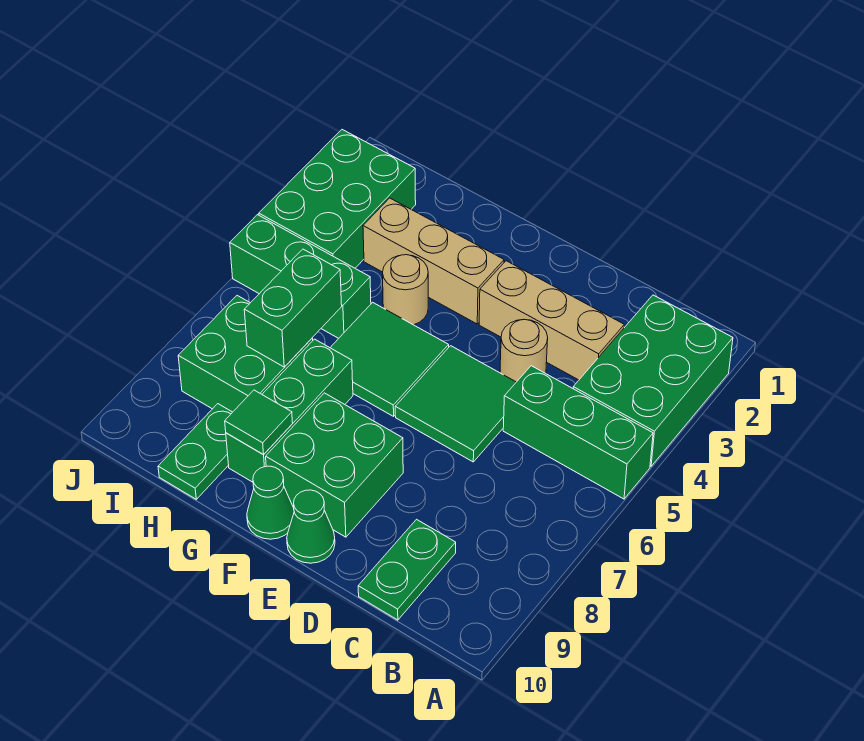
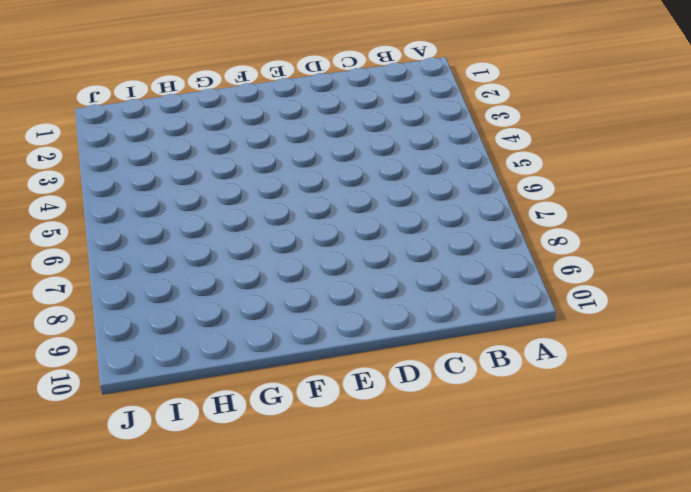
none -> green 2x3 brick [573,295,733,466]
none -> green 1x3 brick [503,366,653,499]
none -> tan 1x3 brick [479,261,624,380]

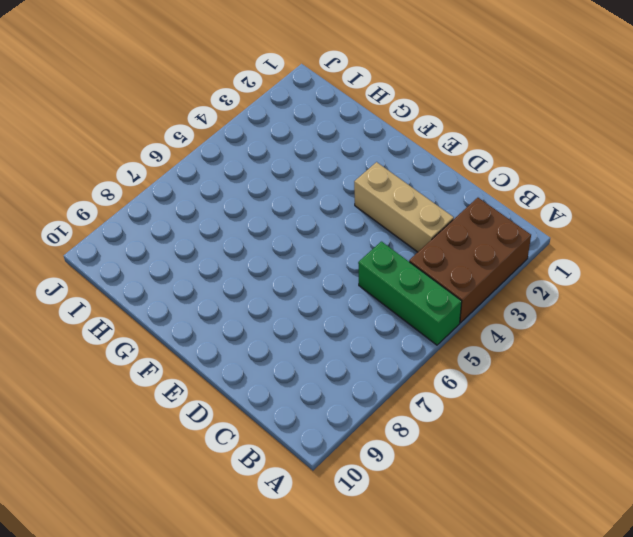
brown 2x3 brick [409,198,531,323] -> green 2x3 brick [573,295,733,466]
none -> green 1x2 plate [358,519,456,620]
none -> tan 1x1 round brick [500,320,548,382]
none -> green 2x2 tile [395,346,516,462]

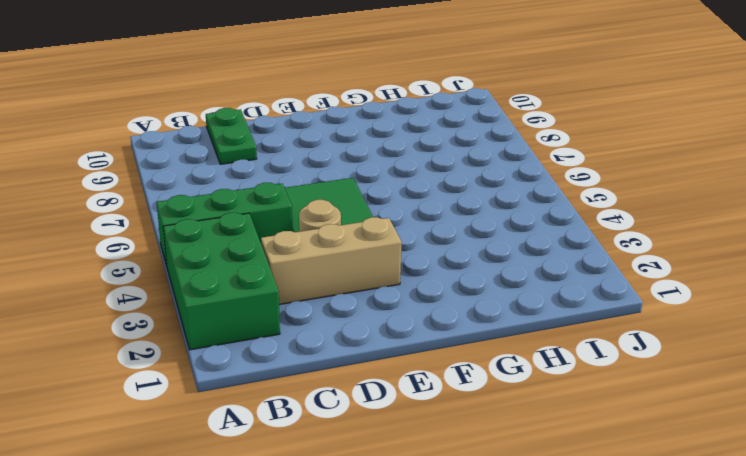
none -> green 2x2 brick [266,393,403,537]
none -> green 1x1 cone [287,490,335,563]
none -> tan 1x3 brick [363,198,504,324]

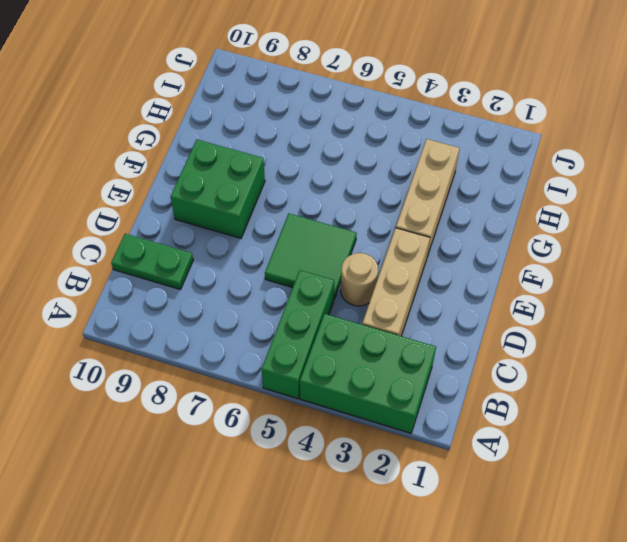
none -> green 1x1 cone [287,490,335,563]
none -> green 2x2 tile [330,302,449,416]
none -> green 1x1 cone [247,466,294,539]

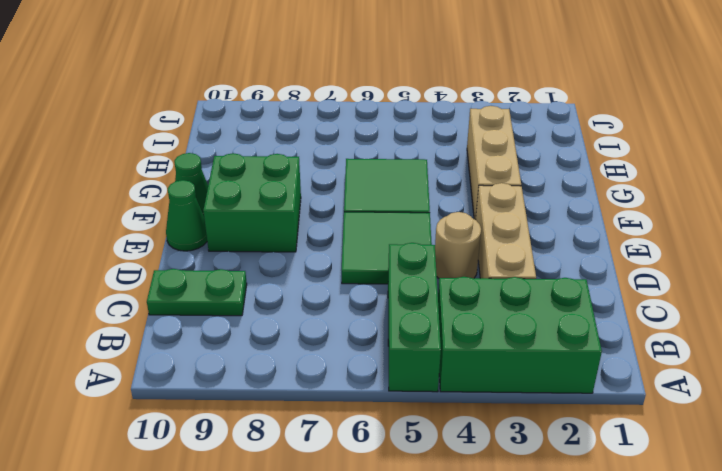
none -> tan 1x1 round brick [383,255,428,325]
none -> green 1x3 brick [226,339,353,482]
none -> green 1x3 brick [230,215,371,338]

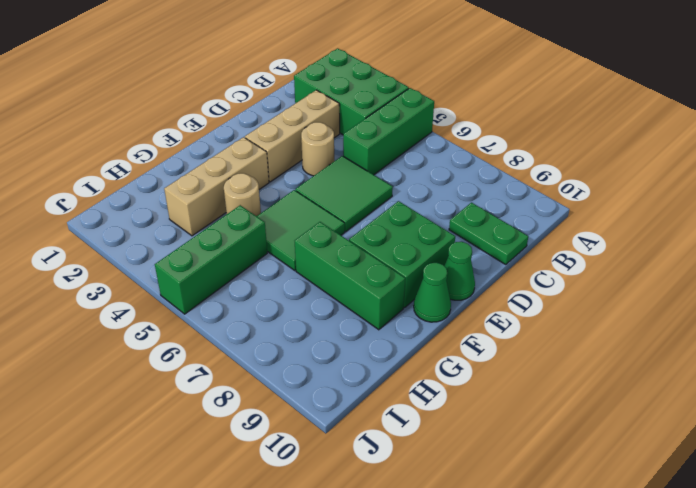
none -> green 2x2 brick [178,296,313,412]
none -> green 1x2 plate [158,404,232,499]
none -> green 2x3 brick [259,130,416,268]

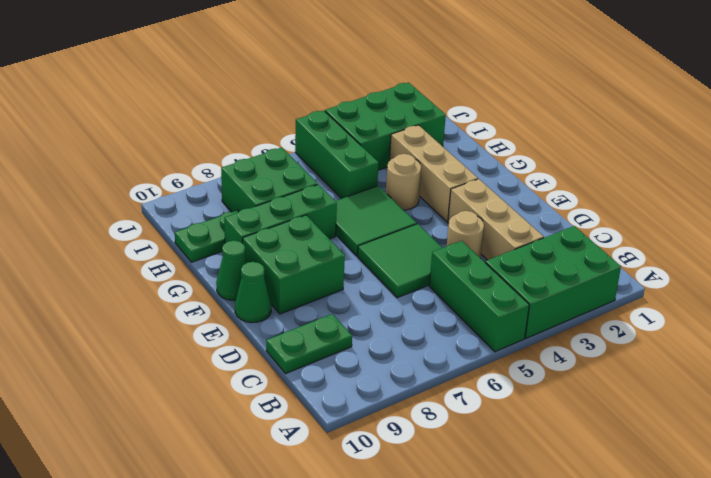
none -> green 1x1 tile [225,390,293,454]
none -> green 1x2 brick [244,249,342,367]

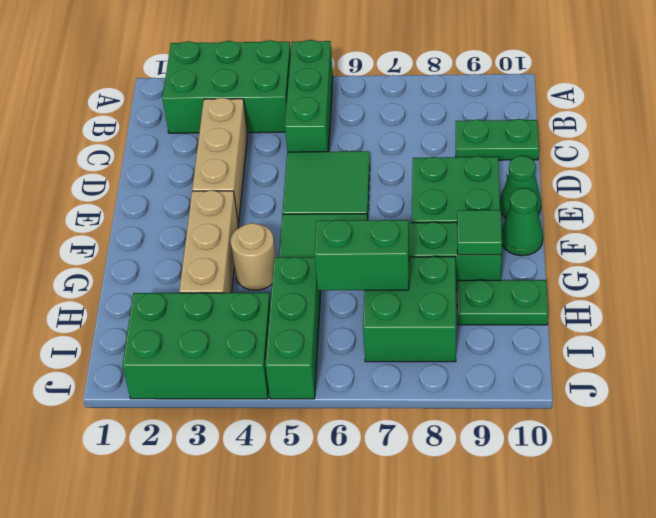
none -> tan 1x1 round brick [500,320,548,382]

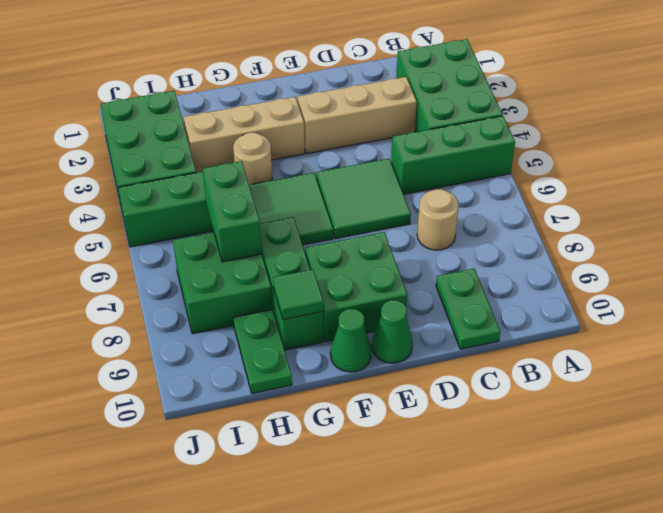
tan 1x1 round brick [417,189,459,250] -> tan 1x1 round brick moved to [500,320,548,382]

